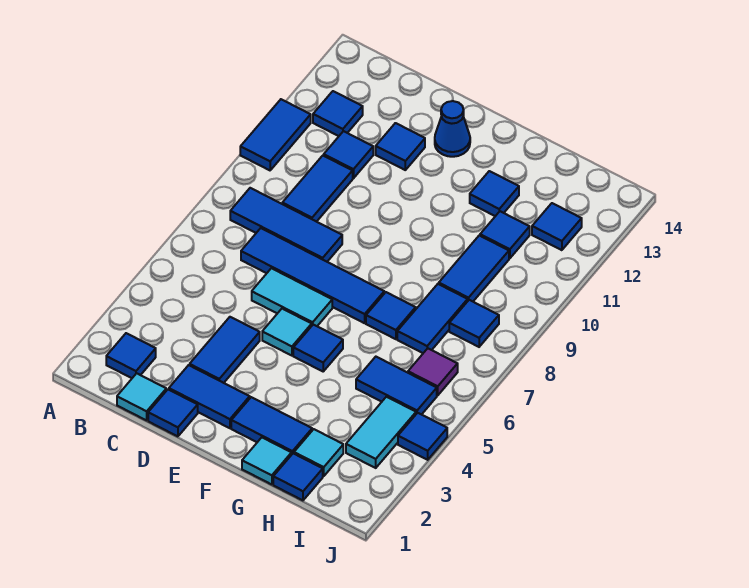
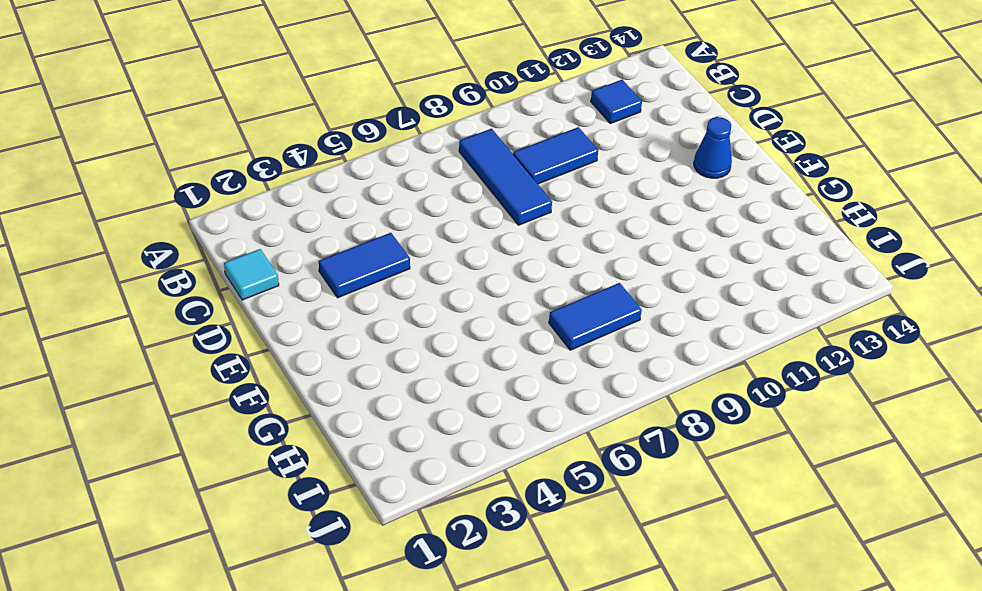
none -> blue 1x2 tile [240,99,311,170]
none -> blue 1x1 tile [106,333,156,378]
none -> blue 1x4 tile [241,228,384,323]
none -> blue 1x1 tile [324,131,373,178]

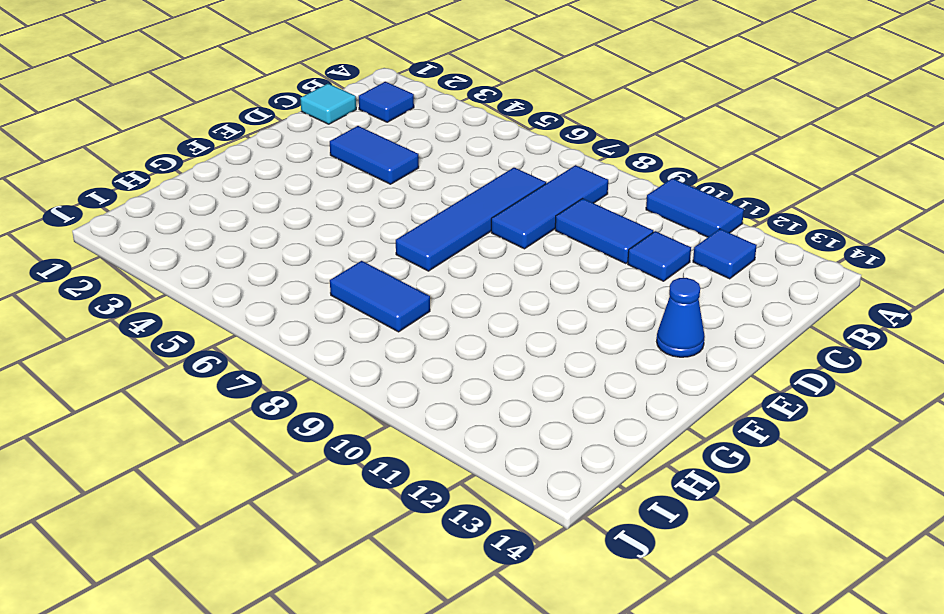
none -> blue 1x1 tile [148,390,198,436]
none -> blue 1x2 tile [169,365,250,428]
none -> cyan 1x2 tile [252,268,332,326]
none -> blue 1x1 tile [376,123,425,170]

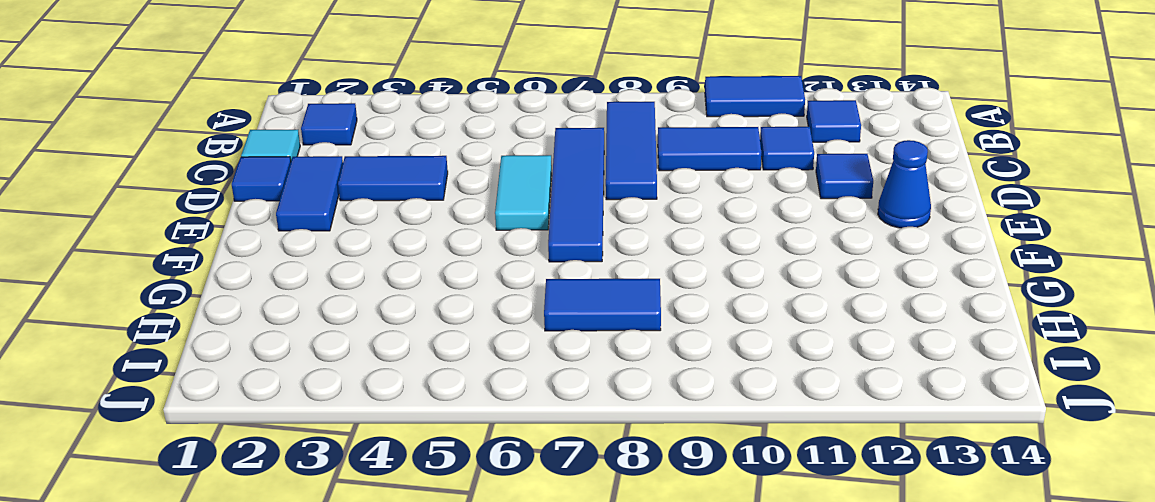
none -> cyan 1x1 tile [262,309,312,356]
none -> blue 1x2 tile [231,397,312,454]
none -> blue 1x1 tile [293,325,343,371]
none -> cyan 1x1 tile [242,438,292,485]

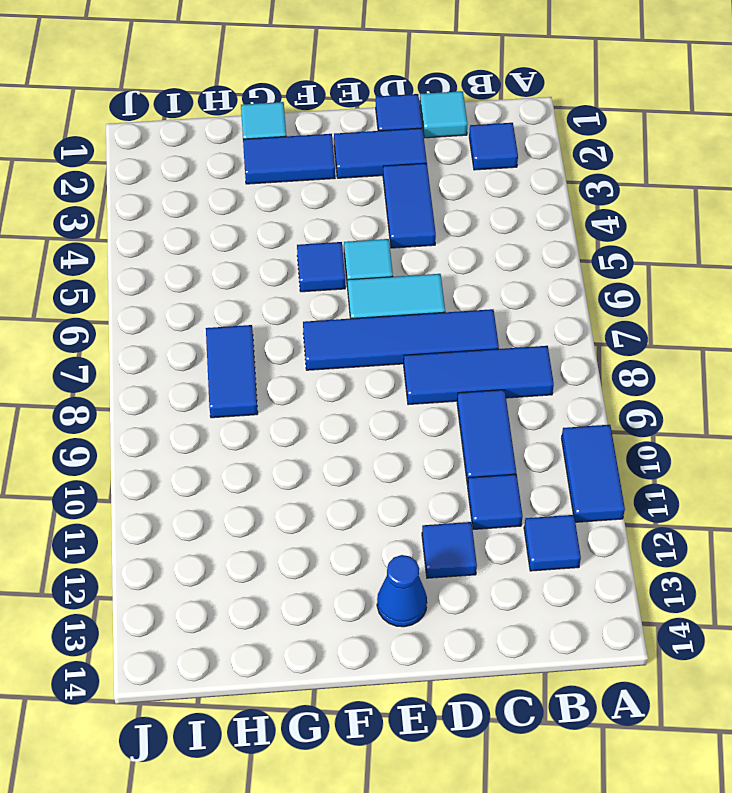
none -> blue 1x1 tile [366,292,416,339]
none -> blue 1x1 tile [470,171,519,216]
none -> blue 1x1 tile [273,453,323,500]
none -> cyan 1x1 tile [294,429,343,476]

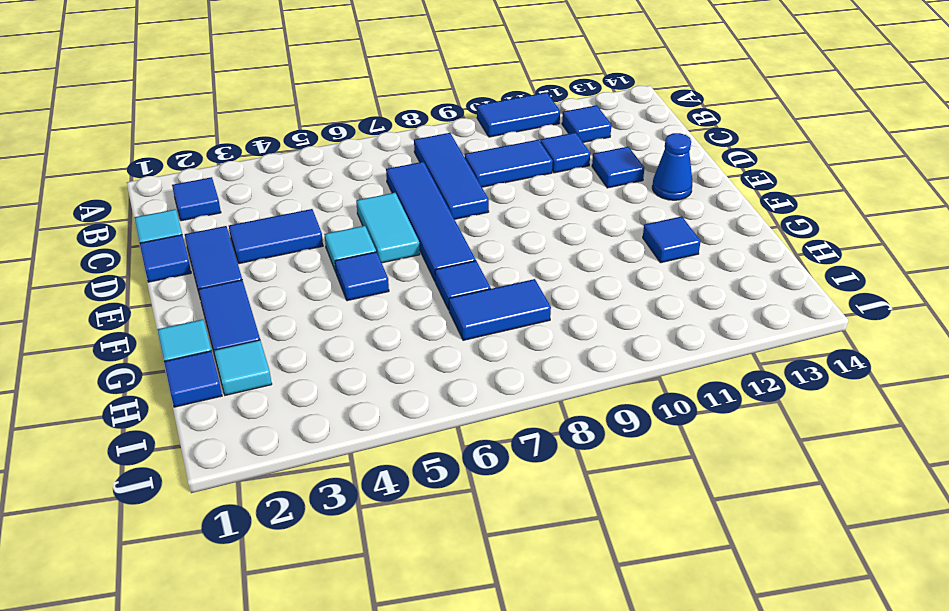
none -> blue 1x2 tile [356,357,437,415]
none -> blue 1x2 tile [439,235,509,301]
none -> blue 1x1 tile [480,211,530,258]
none -> cyan 1x2 tile [346,397,416,468]

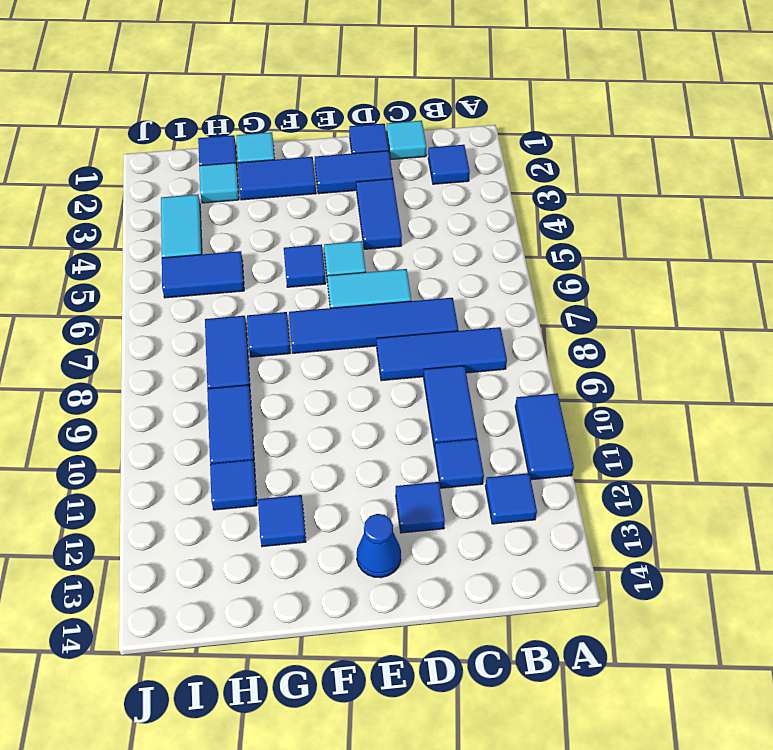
none -> purple 1x1 tile [408,348,458,395]
none -> blue 1x1 tile [449,300,499,347]
none -> blue 1x1 tile [532,203,582,250]
none -> blue 1x1 tile [398,413,447,460]

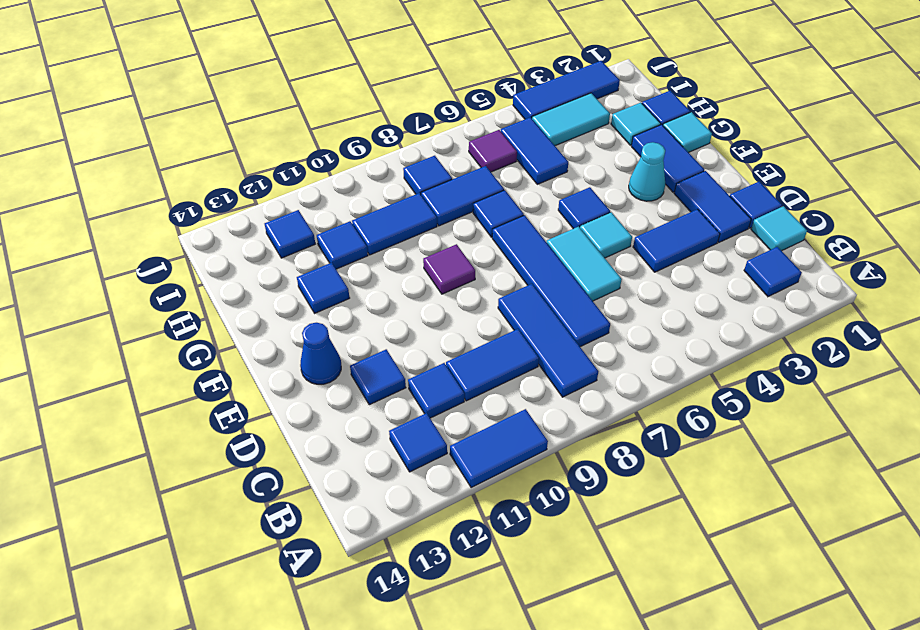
cyan 1x1 cone [629,142,665,201] -> none
purple 1x1 tile [423,244,475,294] -> none
blue 1x3 tile [513,61,620,119] -> blue 1x1 tile [398,413,447,460]

